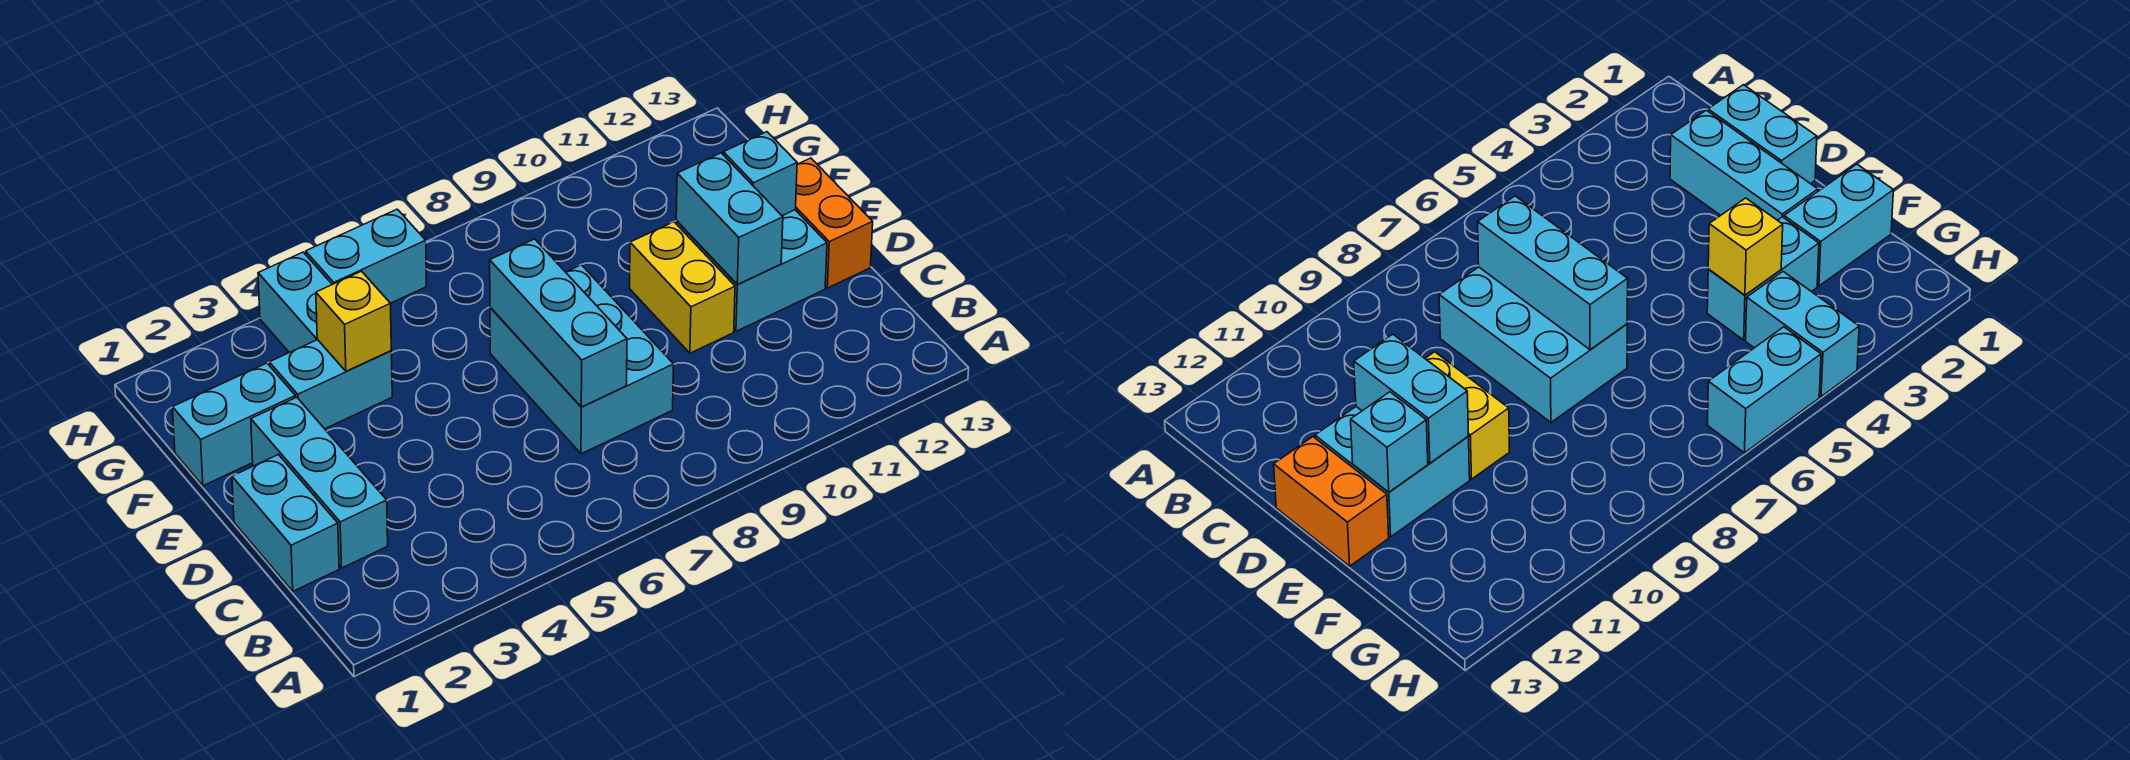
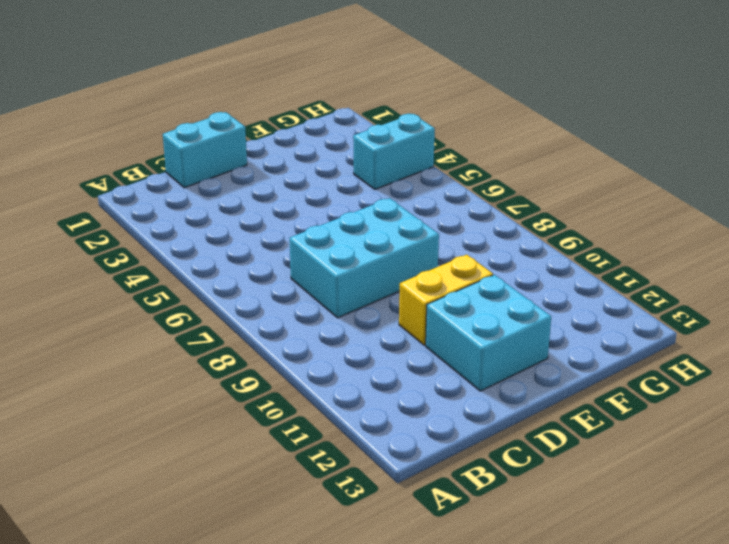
none -> cyan 1x3 brick [251,397,388,568]
none -> orange 1x2 brick [795,158,873,288]
none -> cyan 1x2 brick [173,363,296,486]

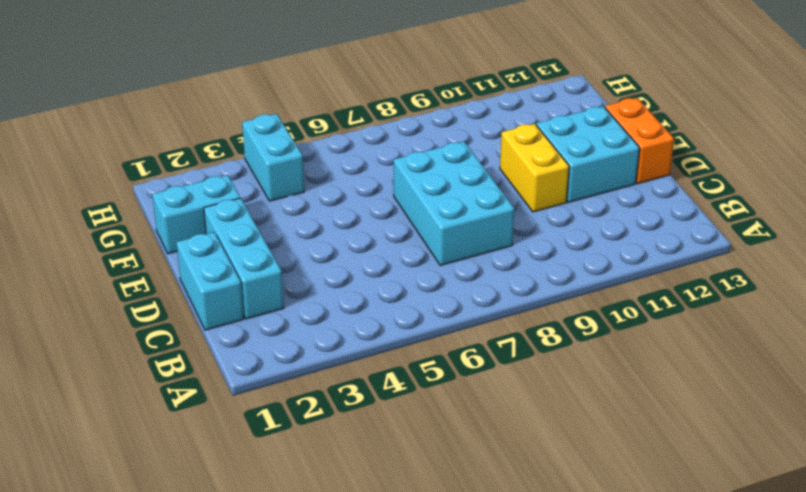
none -> cyan 1x2 brick [269,340,392,429]
none -> cyan 1x2 brick [306,209,426,303]
none -> cyan 1x3 brick [490,239,627,407]

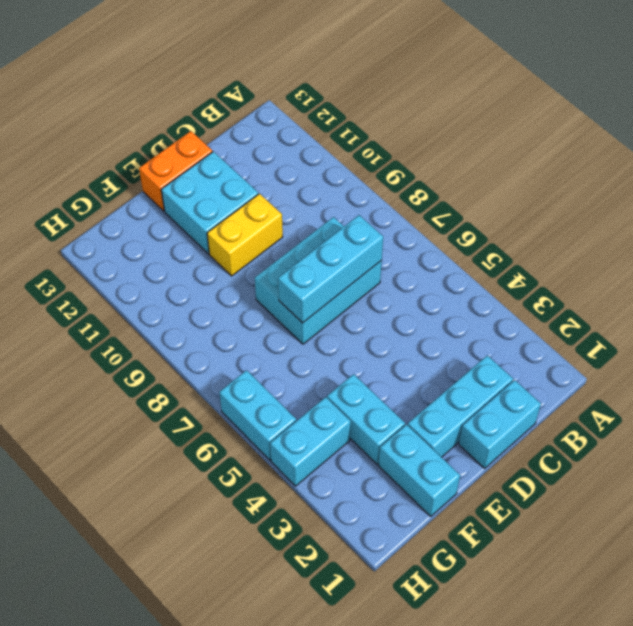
none -> cyan 1x2 brick [676,153,783,284]
none -> cyan 1x1 brick [723,132,797,216]
none -> yellow 1x1 brick [316,271,391,371]

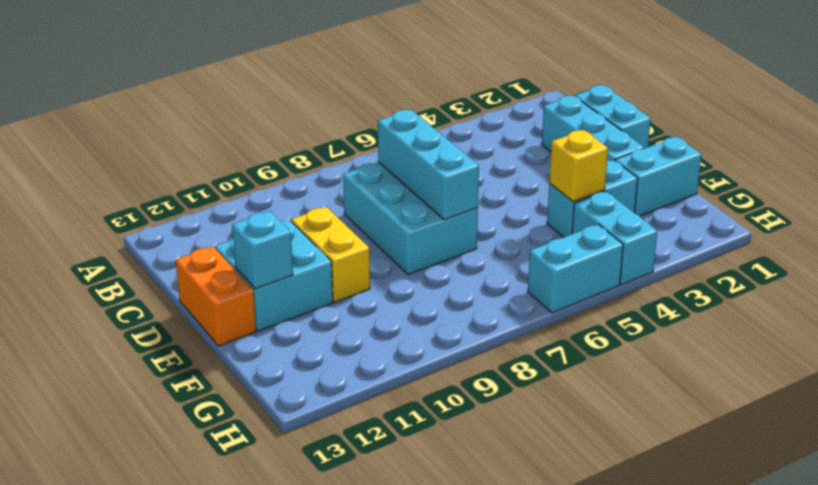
none -> cyan 1x2 brick [676,153,783,284]

